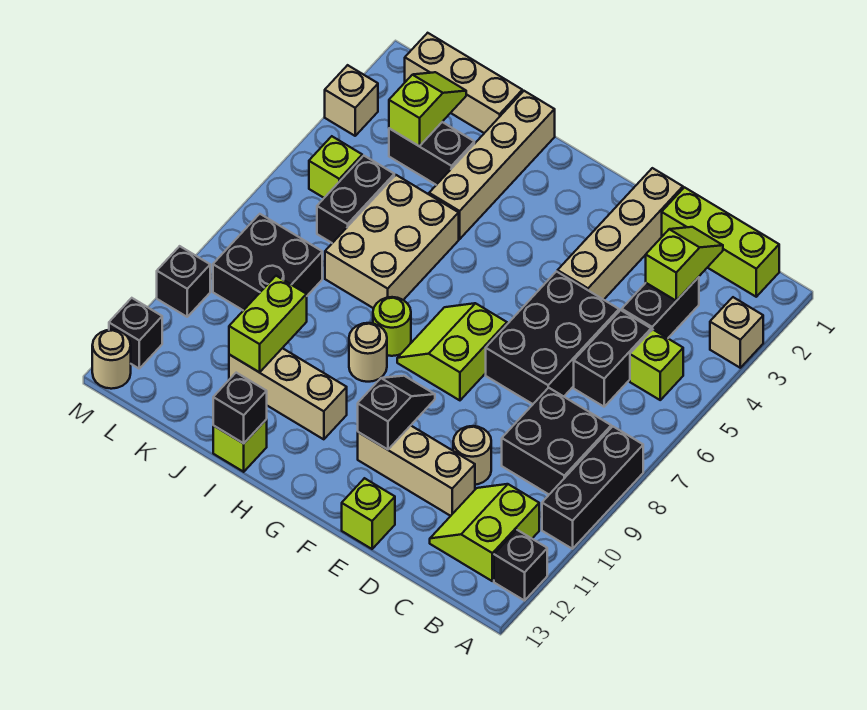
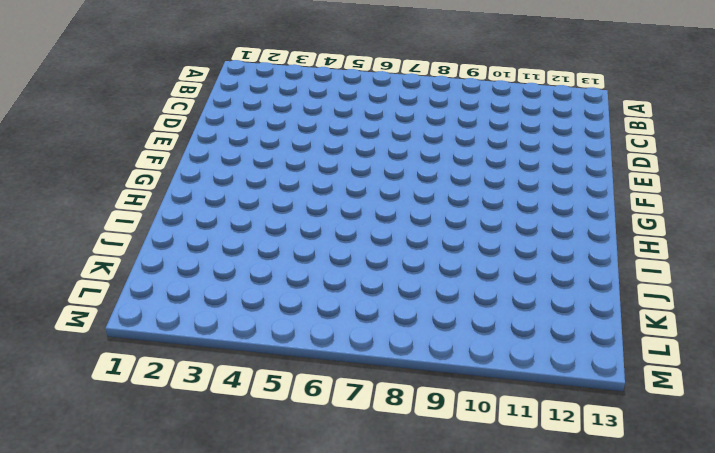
none -> tan 1x1 brick [710,297,763,368]
none -> black 1x3 brick [542,427,643,549]
none -> black 1x1 brick [494,530,547,601]
none -> lime 1x3 brick [662,187,779,297]

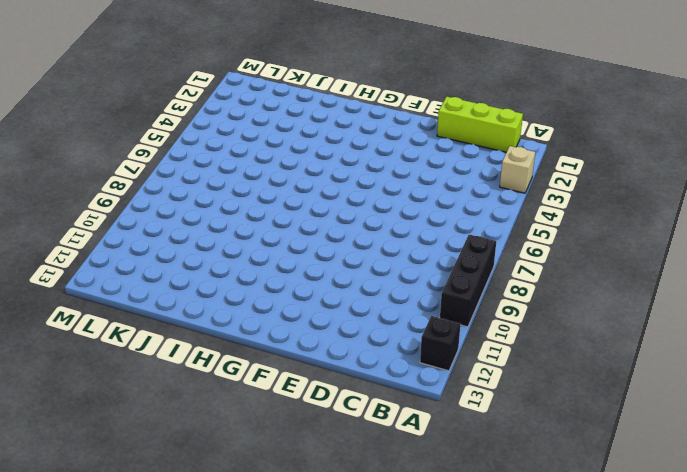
none -> lime 1x1 brick [630,329,683,400]
none -> black 2x2 brick [502,388,611,494]
none -> lime 2x2 slope [430,484,539,581]
none -> black 1x2 brick [622,277,699,338]

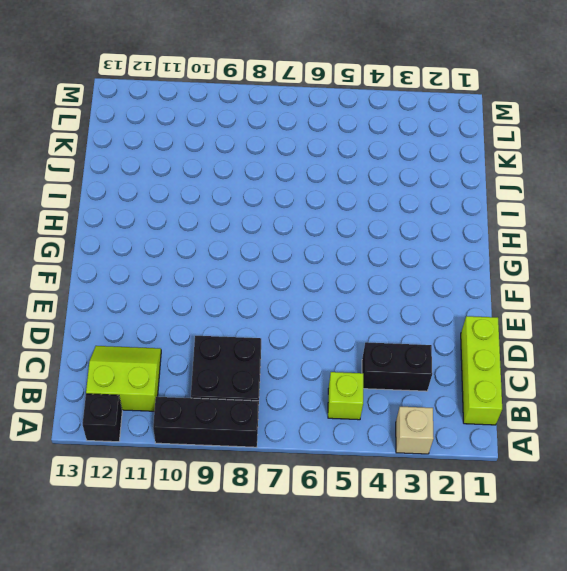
none -> black 1x2 brick [574,310,651,407]
none -> black 2x3 brick [486,272,619,404]
none -> tan 1x1 round brick [453,426,491,485]
none -> tan 1x3 brick [358,426,475,516]

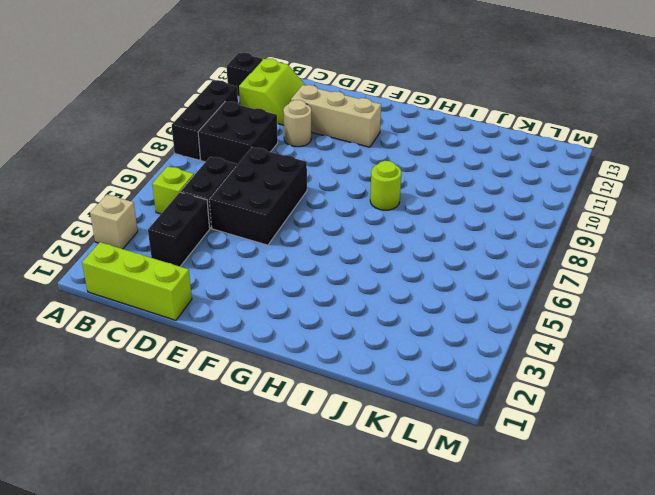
none -> tan 1x4 brick [558,168,683,300]
none -> lime 1x1 brick [342,478,395,549]
none -> lime 2x2 slope [397,303,507,400]
none -> tan 1x1 round brick [349,323,387,382]

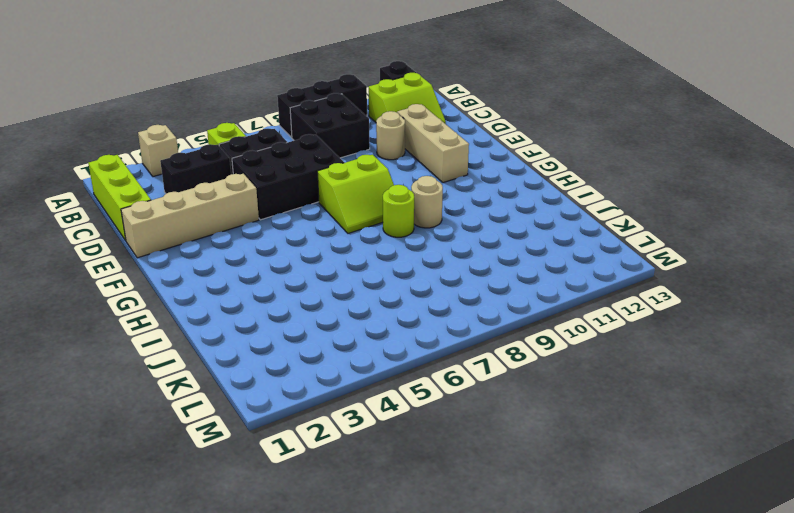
none -> lime 1x1 brick [342,478,395,549]
none -> tan 1x3 brick [229,348,347,439]
none -> tan 1x4 brick [429,91,555,239]
none -> tan 2x3 brick [325,175,459,308]

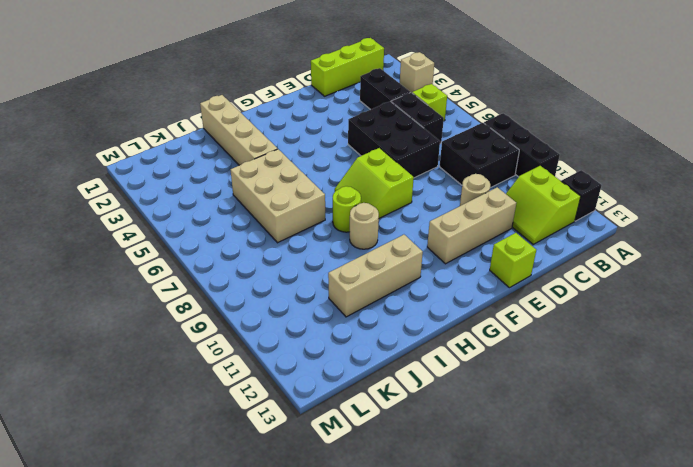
none -> tan 1x4 brick [558,168,683,300]
none -> lime 1x1 brick [213,419,267,472]
none -> tan 1x3 brick [405,33,522,133]
none -> black 1x2 brick [389,122,474,185]

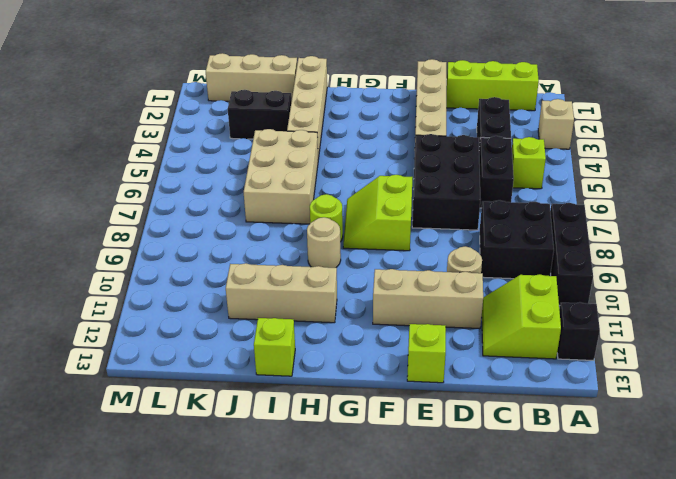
none -> black 1x2 brick [317,156,394,243]
none -> black 2x2 brick [213,214,322,310]
none -> lime 1x1 brick [309,136,362,198]
none -> tan 1x1 brick [325,65,378,136]

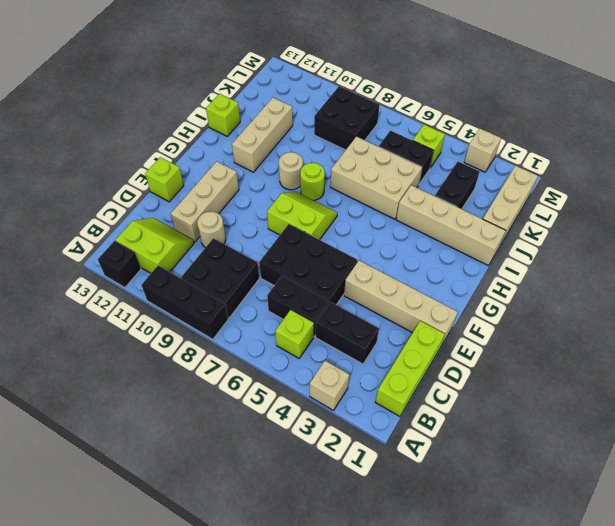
none -> black 1x1 brick [157,246,210,317]
none -> black 1x1 brick [109,298,162,368]
none -> tan 1x1 round brick [92,330,131,389]
none -> lime 1x2 slope [646,227,723,301]

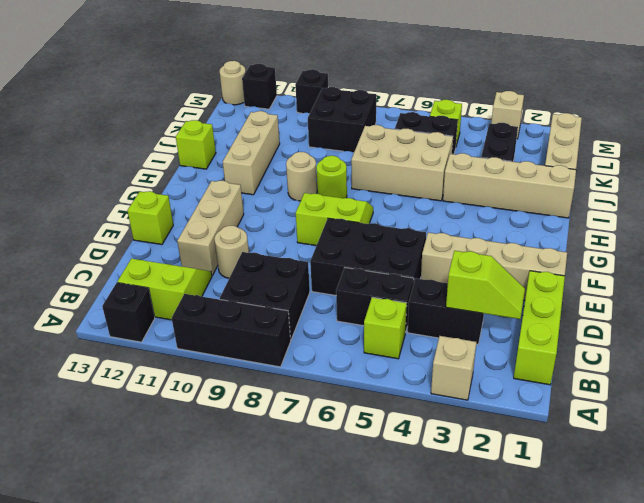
none -> black 1x2 slope [358,376,435,450]
none -> black 1x1 brick [213,373,267,443]
none -> lime 1x2 brick [229,276,307,372]
none -> lime 1x2 slope [389,72,466,146]

